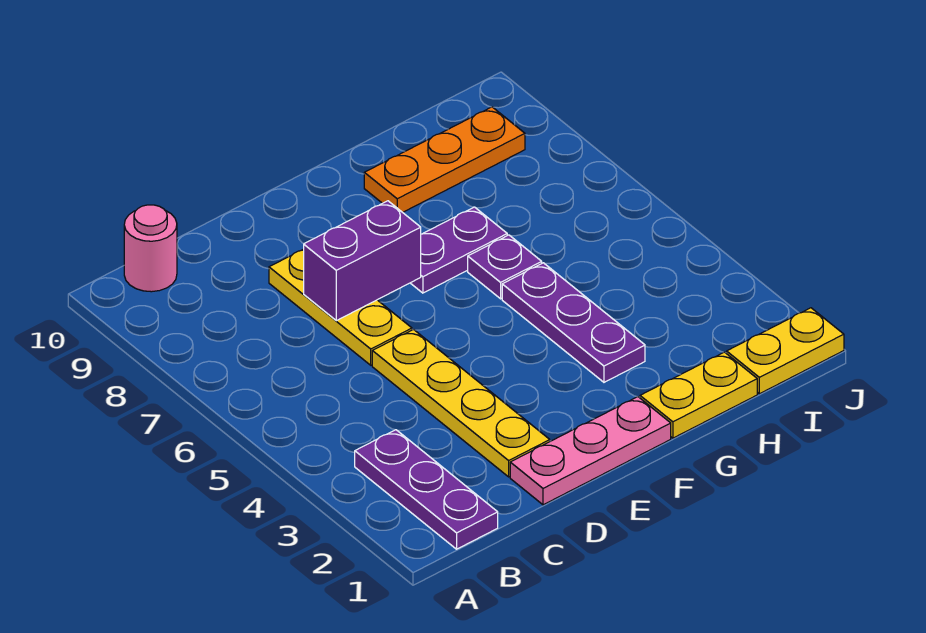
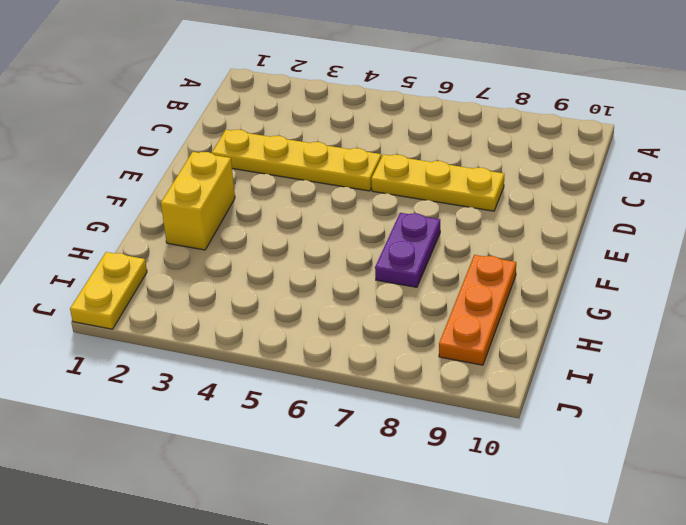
yellow 1x2 brick [161,152,235,250] -> none
none -> purple 1x3 plate [355,430,498,549]
none -> pink 1x1 round brick [124,205,177,292]
none -> pink 1x3 plate [510,397,671,505]

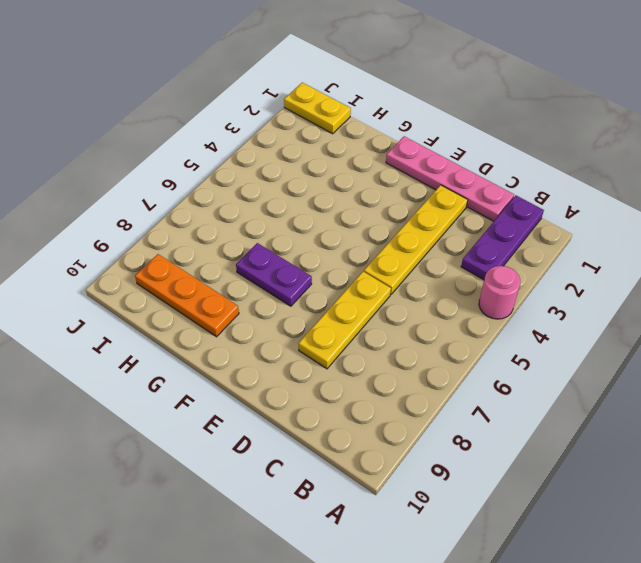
pink 1x1 round brick [479,266,520,319] -> pink 1x1 round brick moved to [124,205,177,292]
pink 1x4 plate [386,136,514,221] -> pink 1x3 plate [510,397,671,505]
none -> yellow 1x2 plate [640,352,757,438]
none -> purple 1x3 plate [502,263,645,382]
none -> purple 1x1 plate [468,235,542,299]

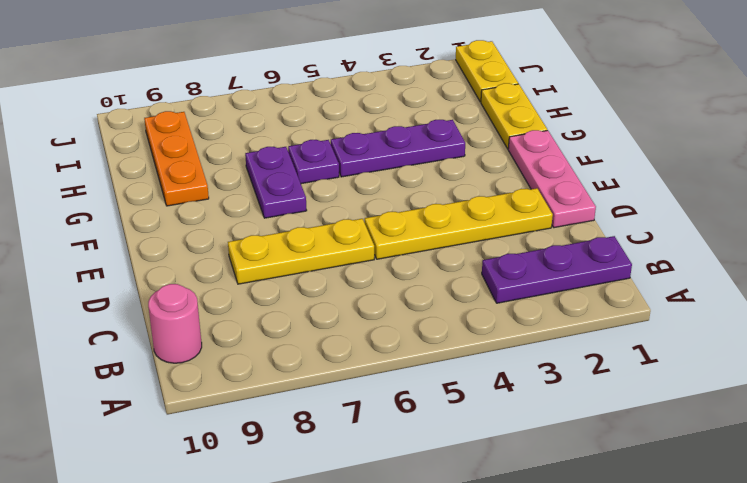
none -> purple 1x2 brick [304,201,421,321]

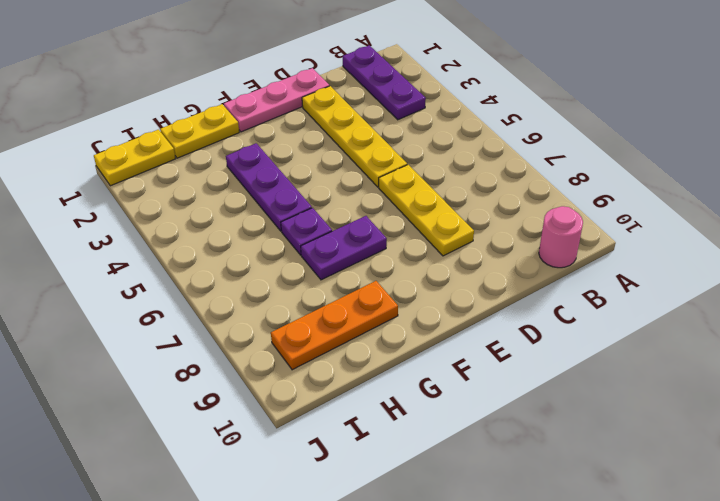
none -> purple 1x2 brick [304,201,421,321]

